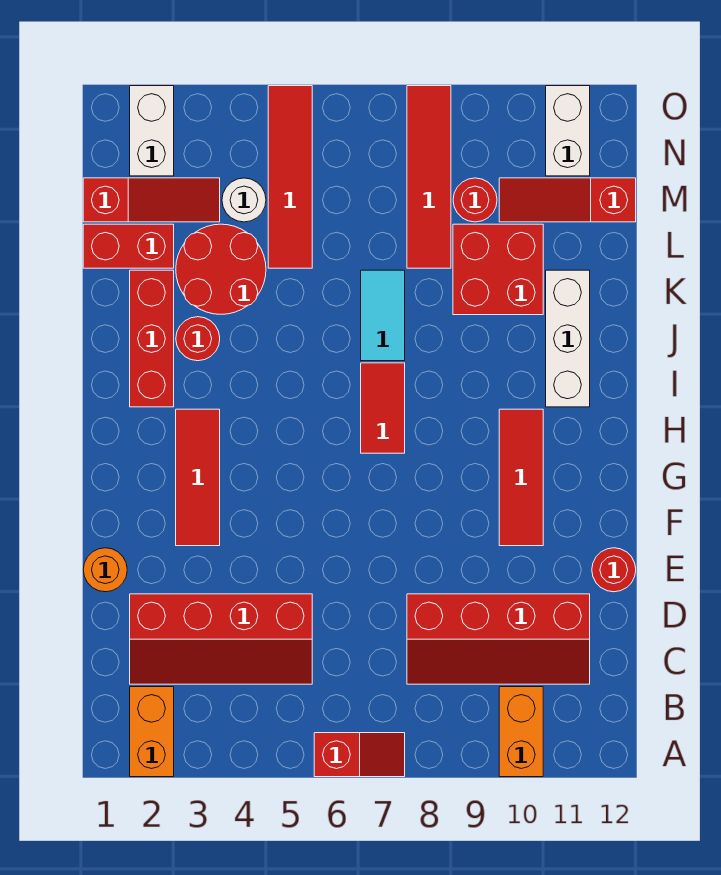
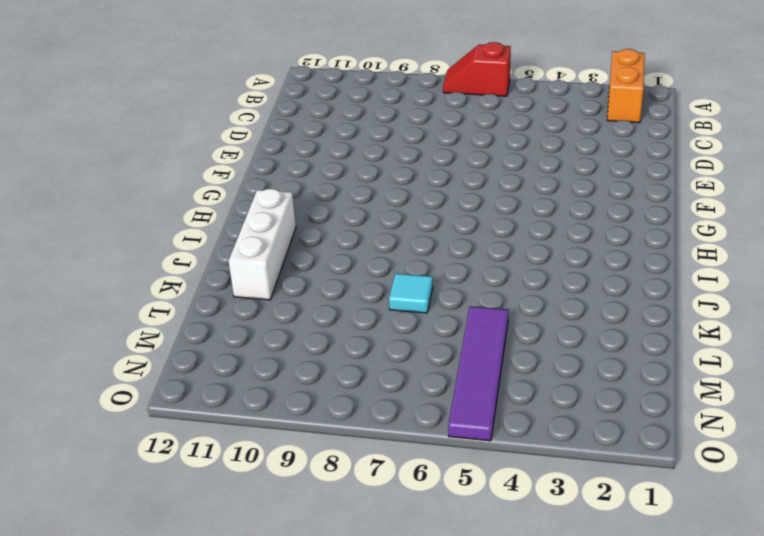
cyan 1x1 tile [389,273,433,313] -> cyan 1x2 tile [361,270,405,361]
purple 1x4 tile [448,306,508,441] -> red 1x4 tile [268,86,312,268]
none -> orange 1x2 brick [499,687,543,777]
none -> red 2x4 slope [130,594,312,684]
none -> red 2x4 slope [407,594,590,684]

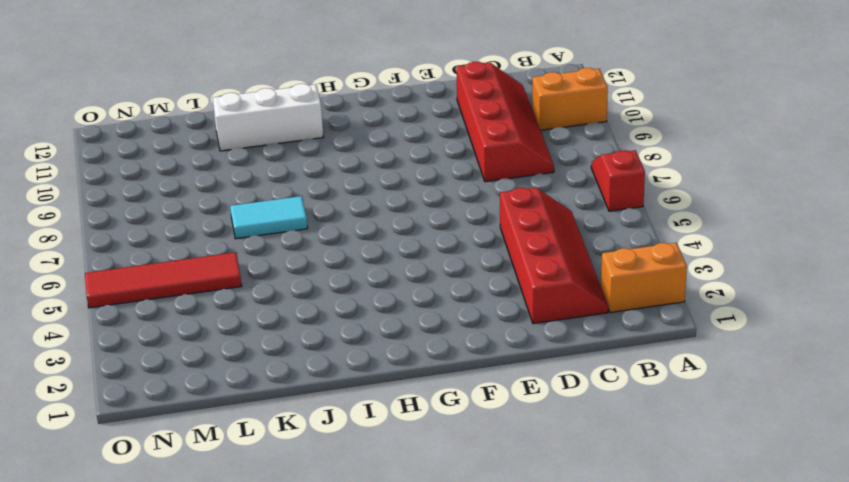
none -> orange 1x1 round brick [83,548,127,592]
none -> red 1x1 round brick [592,548,636,592]
none -> red 1x3 tile [176,409,220,546]

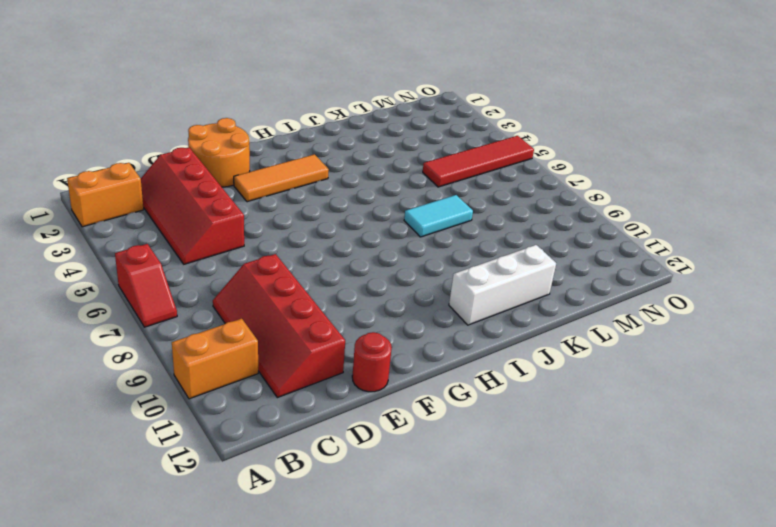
orange 2x2 round brick [188,118,250,187] -> orange 1x1 round brick [83,548,127,592]
orange 1x3 tile [234,154,329,202] -> red 1x3 tile [176,409,220,546]
none -> red 1x3 tile [499,409,543,546]
none -> red 1x2 tile [361,363,405,453]
none -> red 1x3 brick [130,270,174,407]

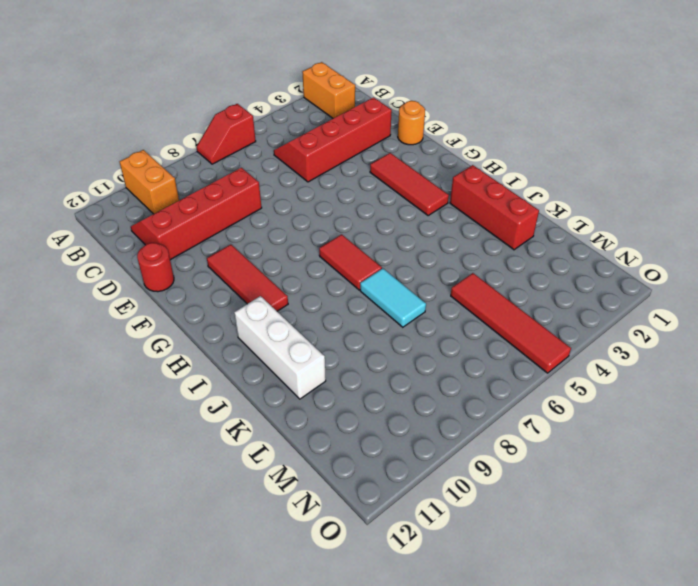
none -> red 1x1 round brick [176,317,220,361]
none -> red 2x2 round brick [176,224,266,314]
none -> red 2x2 brick [453,224,543,315]

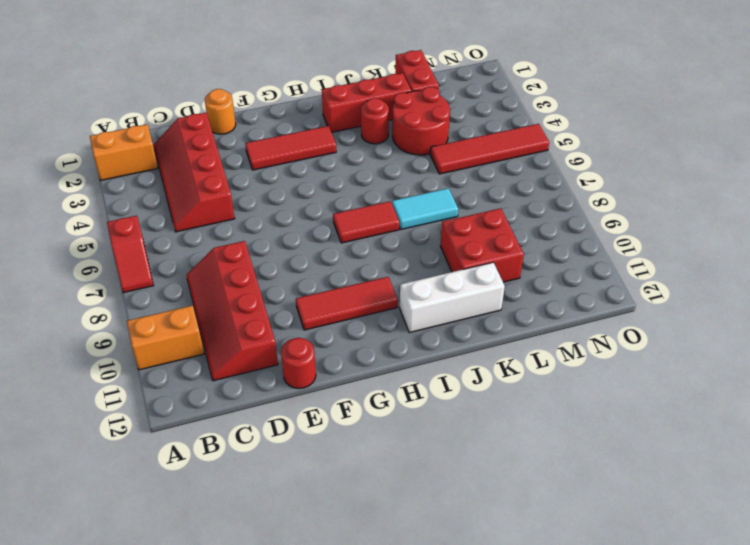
none -> red 1x4 tile [407,86,451,268]
none -> red 1x3 slope [83,178,220,222]
none -> white 1x1 round brick [222,178,266,222]

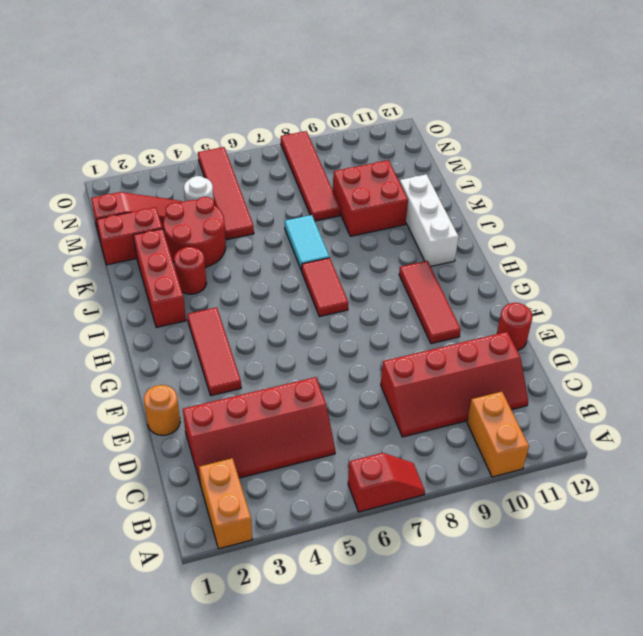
none -> red 1x1 round brick [453,178,497,222]
none -> red 1x3 slope [499,178,636,222]
none -> white 1x2 brick [130,86,174,176]

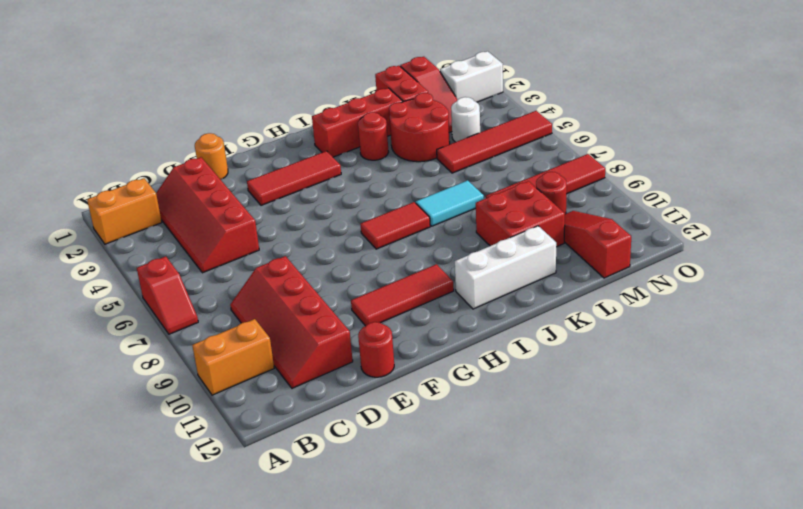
none -> white 1x2 brick [546,86,590,176]

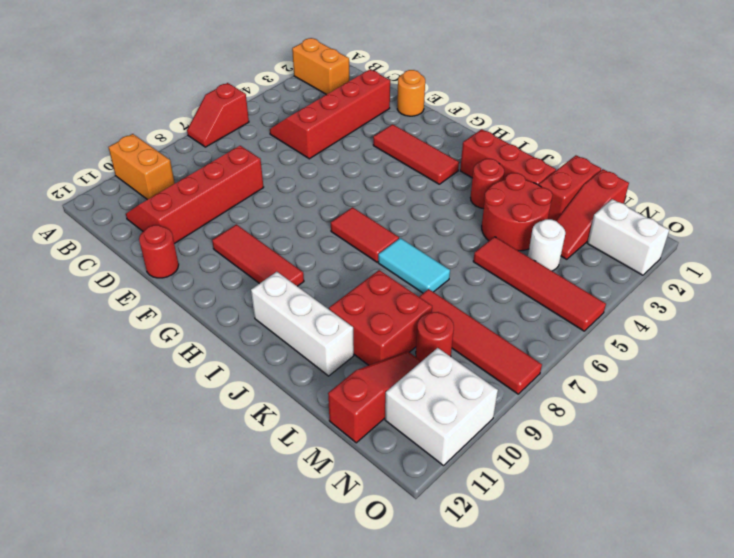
white 2x2 brick [385,348,498,466] -> white 1x2 brick [546,86,590,176]

